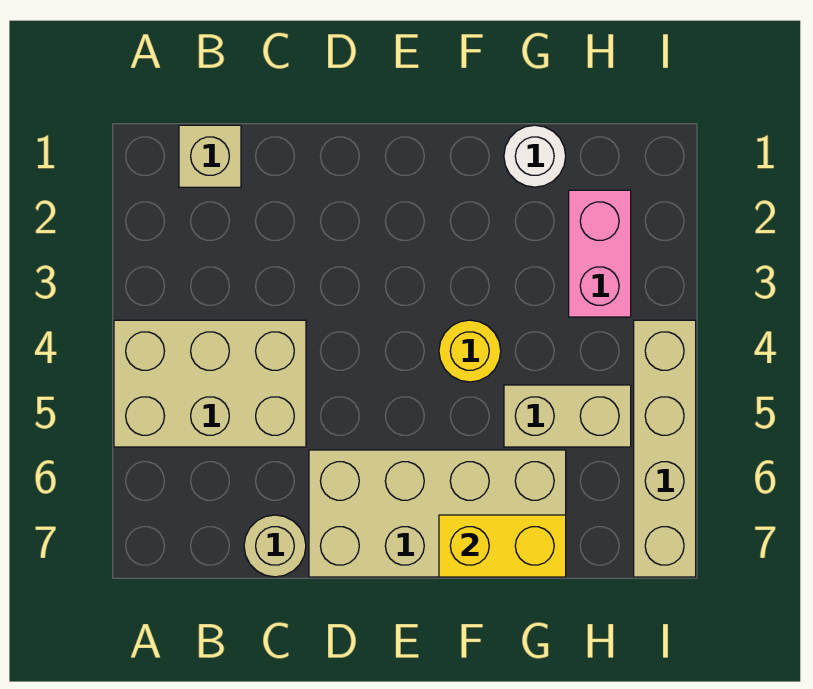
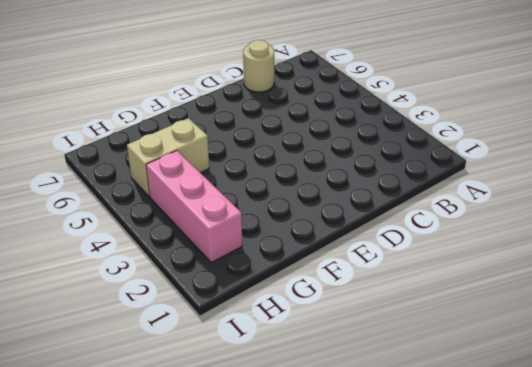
pink 1x3 brick [146,151,242,263] -> pink 1x2 brick [569,190,631,317]
none -> tan 2x3 brick [114,320,306,447]
none -> tan 1x1 brick [179,125,241,187]

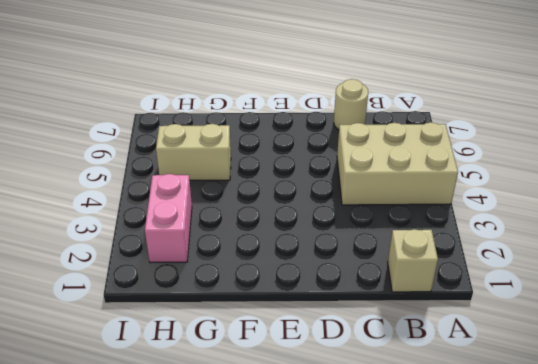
none -> tan 2x4 brick [309,450,566,577]
none -> yellow 1x1 round brick [439,320,501,382]

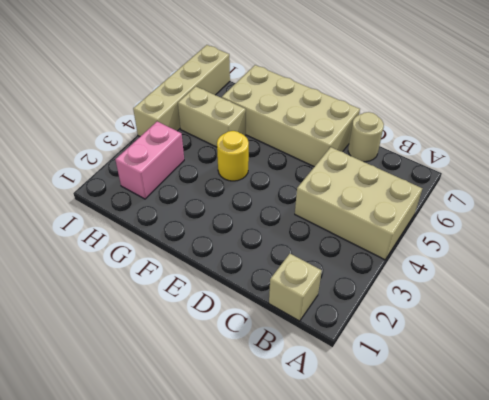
none -> white 1x1 round brick [504,125,566,187]
none -> yellow 1x2 brick [439,515,566,577]

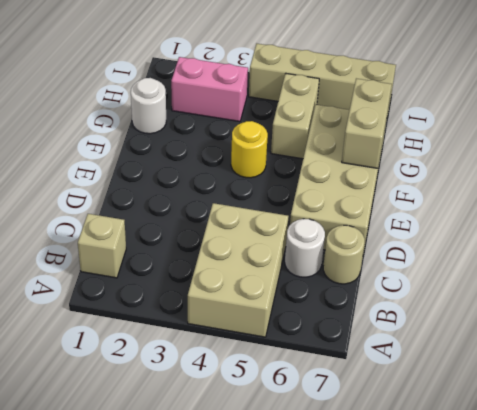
white 1x1 round brick [285,219,325,277] -> none
tan 1x2 brick [342,78,392,168] -> yellow 1x2 brick [439,515,566,577]

